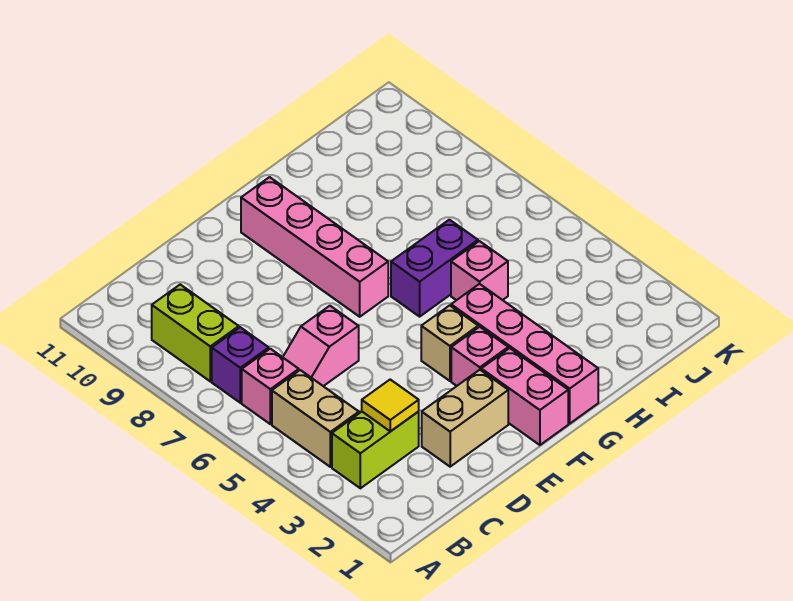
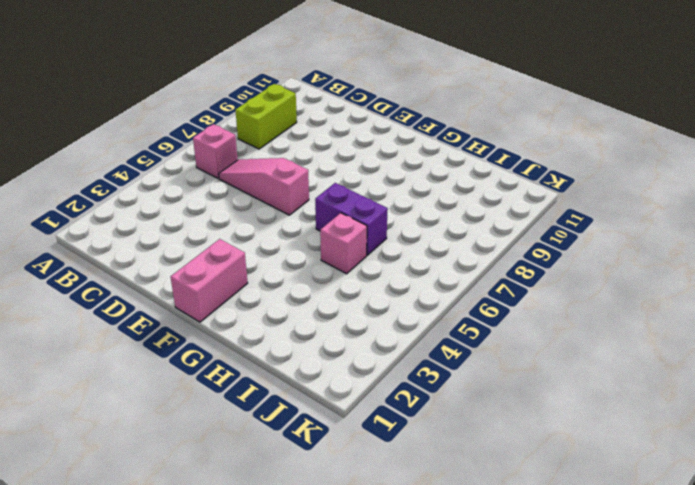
pink 1x3 slope [219,158,309,215] -> pink 1x2 slope [283,306,359,386]
none -> lime 1x2 brick [332,412,419,488]
none -> tan 1x2 brick [272,370,359,467]
none -> purple 1x1 brick [212,327,269,403]

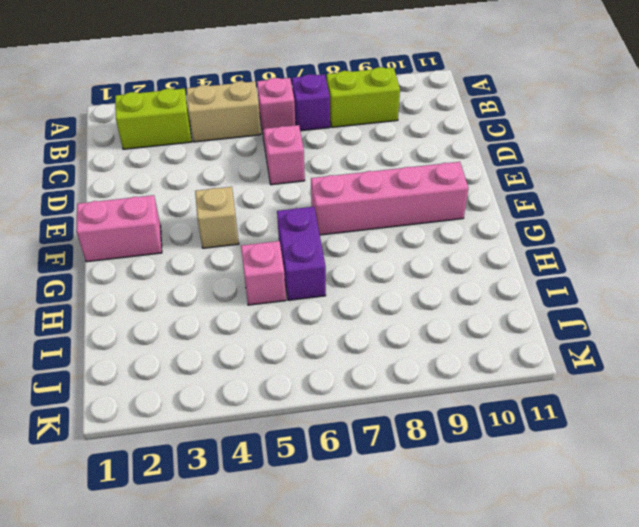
lime 1x2 brick [115,88,192,149] -> lime 1x2 brick turned to [332,412,419,488]
none -> tan 1x2 brick [422,370,508,467]
none -> pink 1x1 brick [451,327,508,386]
none -> pink 1x4 brick [451,284,598,423]

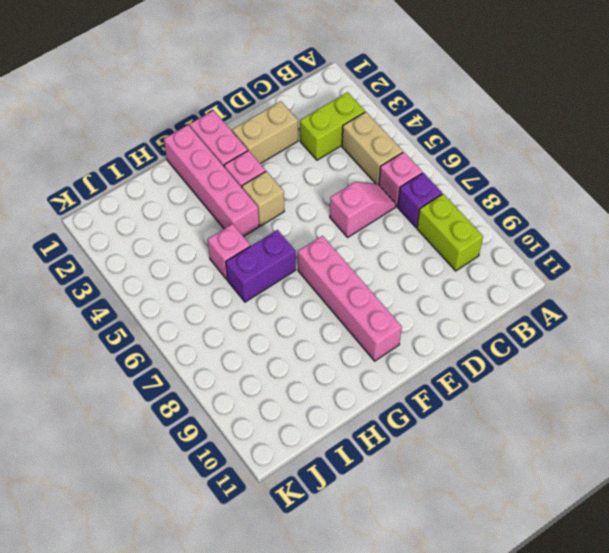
none -> yellow 1x1 tile [362,380,419,431]

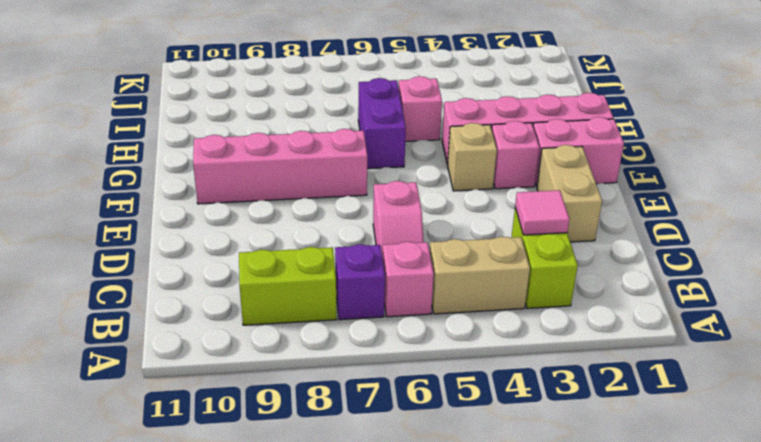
pink 1x1 tile [515,190,569,235] -> yellow 1x1 tile [362,380,419,431]

